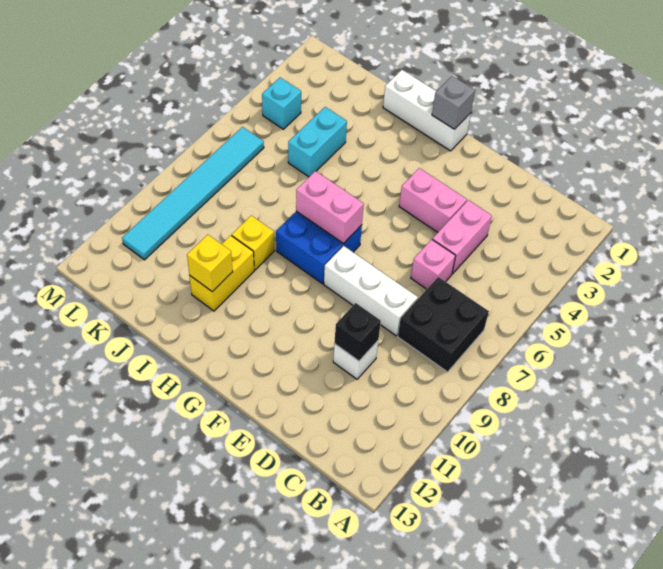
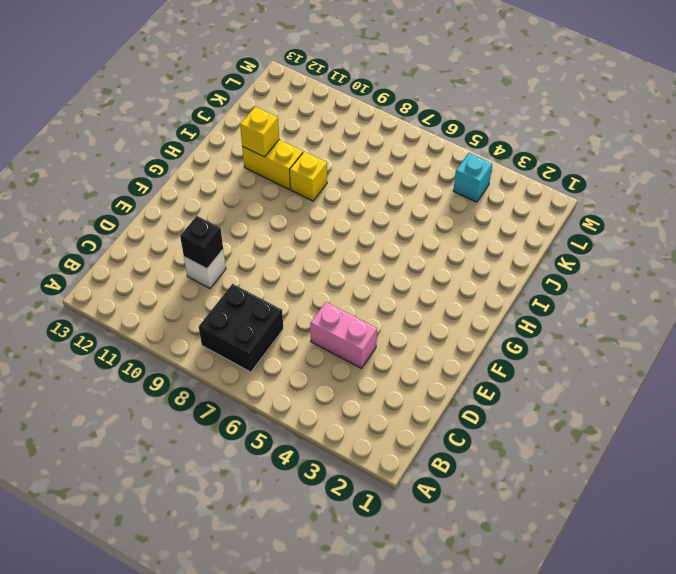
none -> pink 1x1 brick [411,239,456,289]
none -> white 1x3 brick [324,246,418,336]
none -> pink 1x2 brick [399,168,467,232]

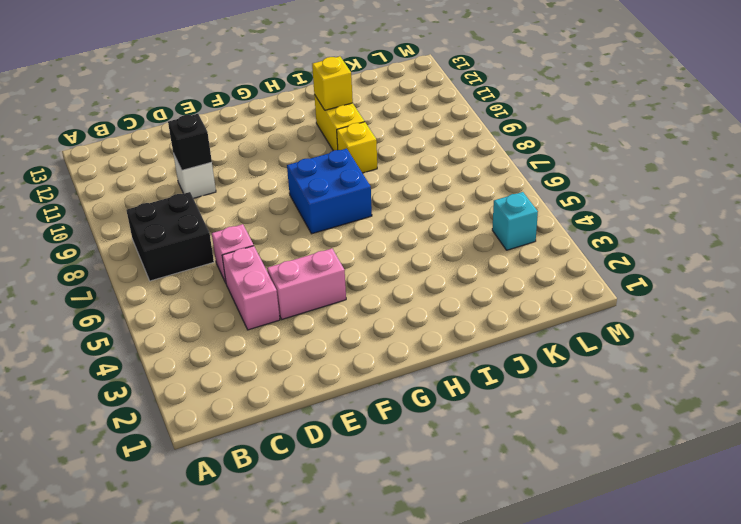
none -> white 1x3 brick [324,246,418,336]
none -> white 1x3 brick [383,70,471,151]
none -> cyan 1x2 brick [288,107,347,177]

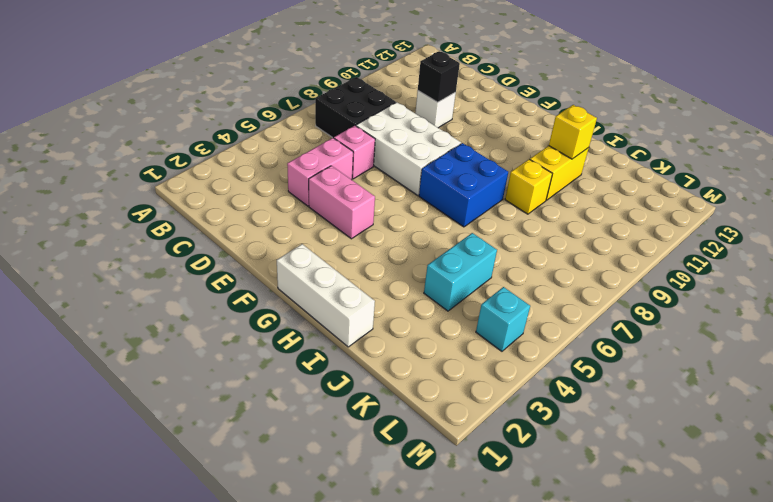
white 2x3 brick [356,102,461,196] -> white 1x3 brick [324,246,418,336]
none -> cyan 1x6 tile [122,127,264,260]
none -> grey 1x1 brick [432,76,475,129]
none -> pink 1x2 brick [296,171,364,244]

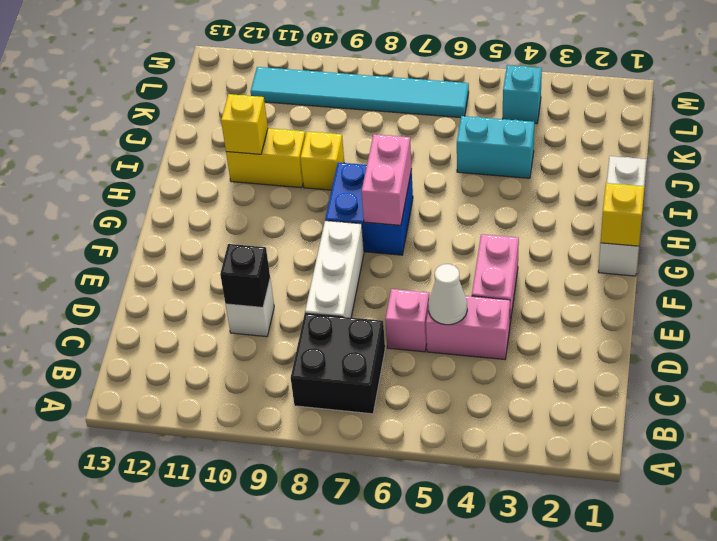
white 1x1 cone [428,264,467,325] -> none
yellow 1x1 brick [601,183,644,246] -> grey 1x1 brick [432,76,475,129]

